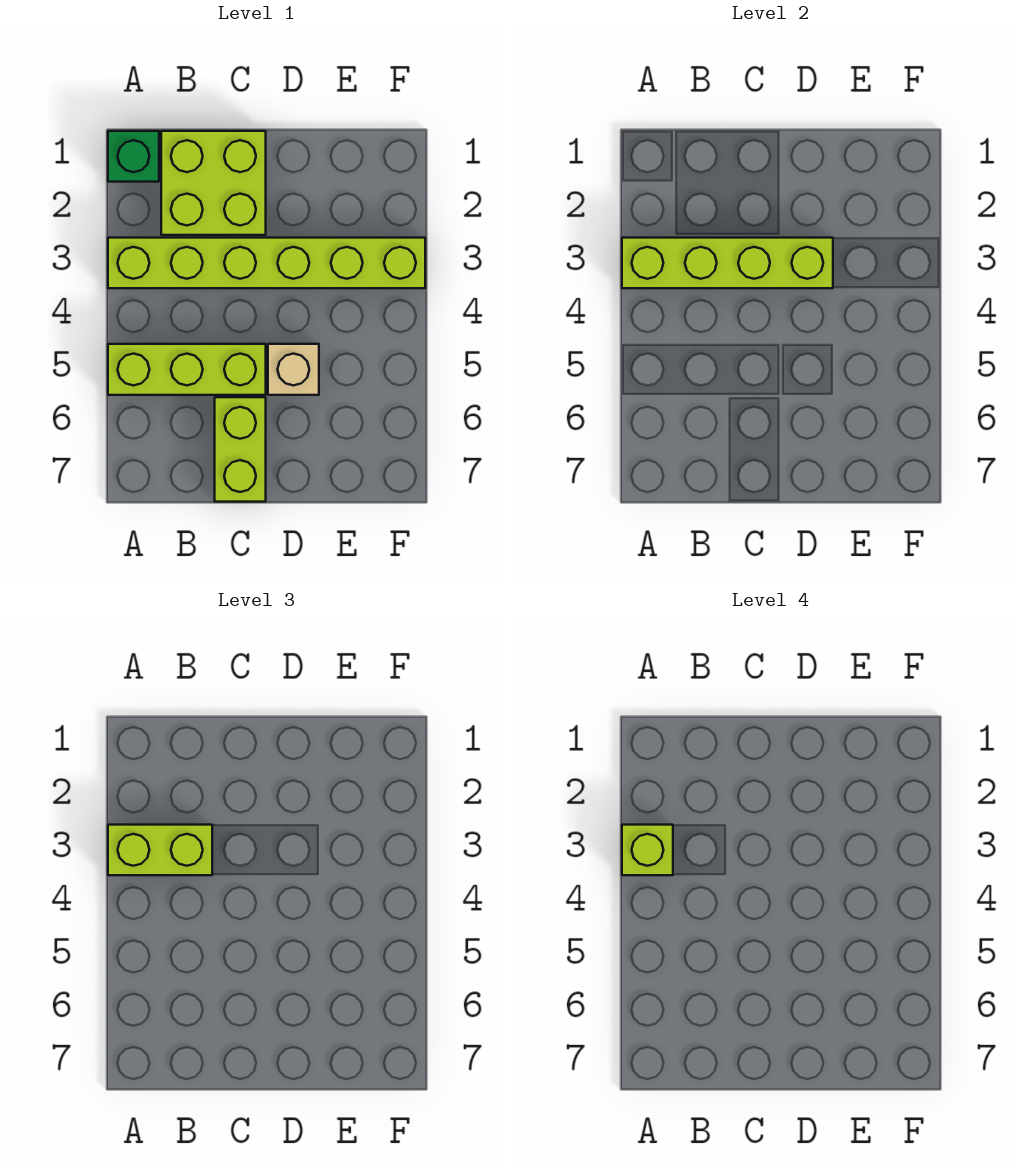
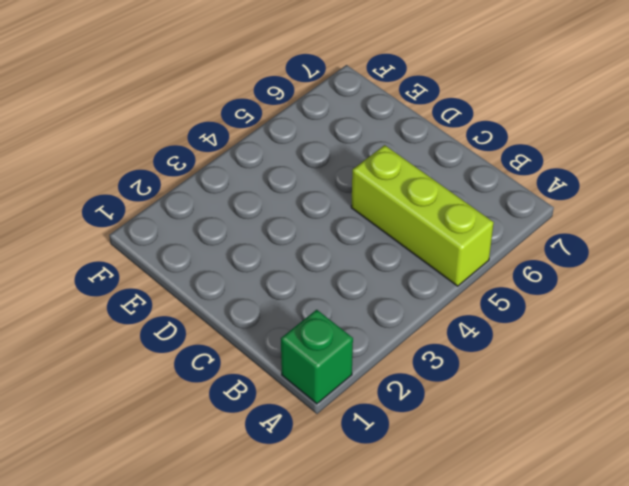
none -> lime 1x6 brick [108,238,425,288]
none -> lime 2x2 brick [161,131,266,235]

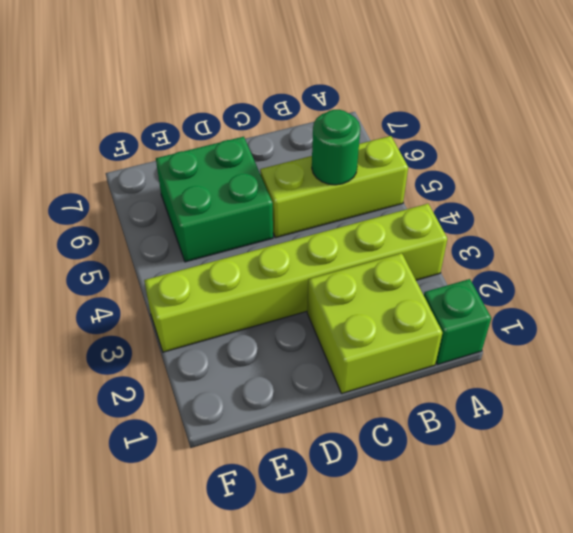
green 1x1 round brick [312,110,360,185] -> none
green 2x2 brick [156,137,273,262] -> tan 1x1 brick [268,344,319,395]
none -> lime 1x2 brick [215,397,266,502]
none -> lime 1x4 brick [622,238,833,288]

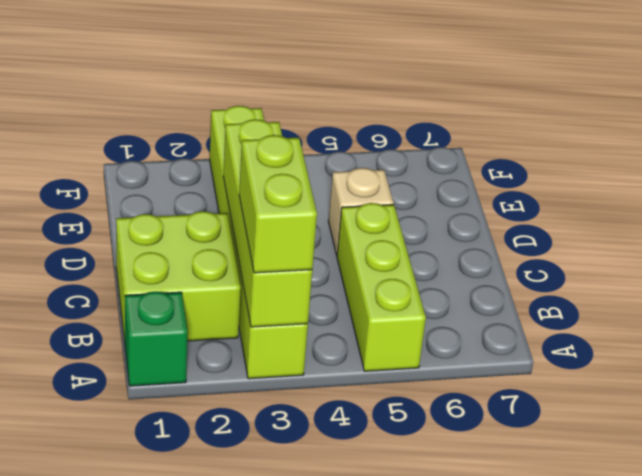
none -> lime 1x2 brick [215,397,266,502]
none -> lime 1x1 brick [622,825,673,875]

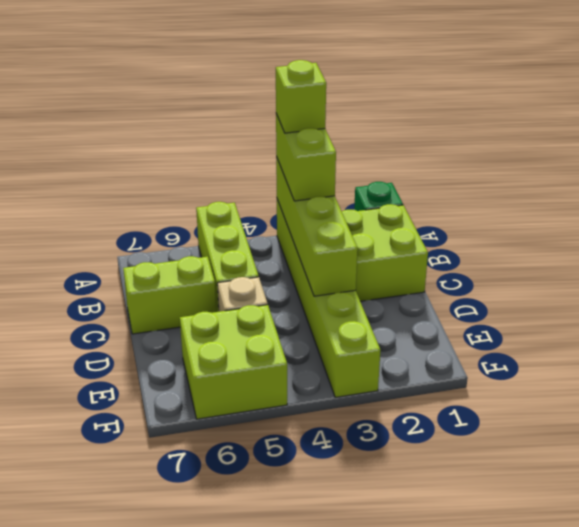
lime 2x2 brick [180,305,287,419] -> none

